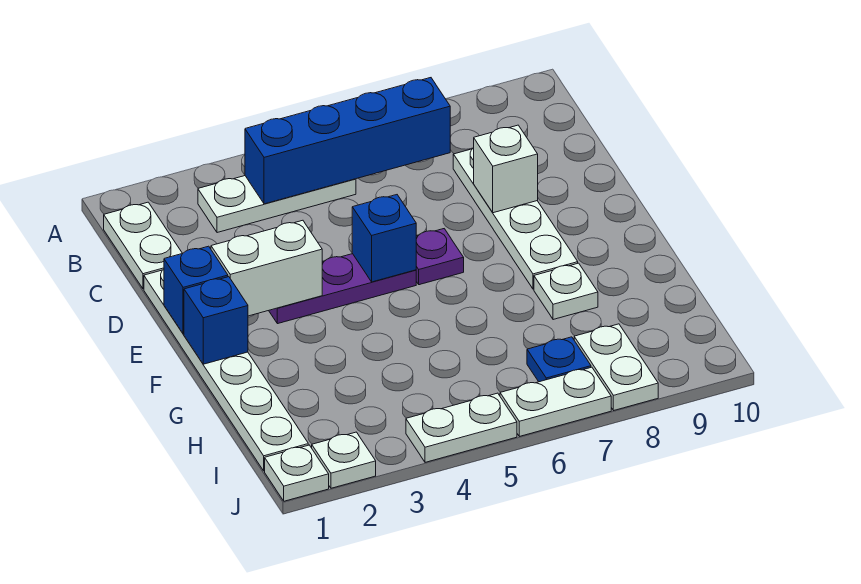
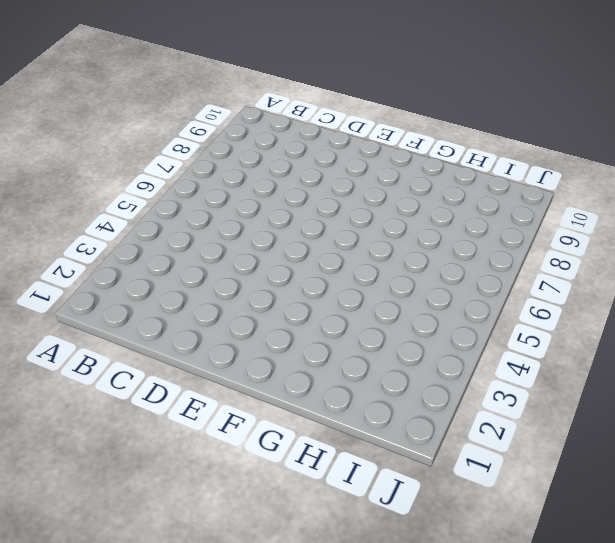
none -> white 1x2 plate [104,202,182,289]
none -> white 1x3 plate [198,176,356,233]
none -> white 1x4 plate [453,148,578,289]

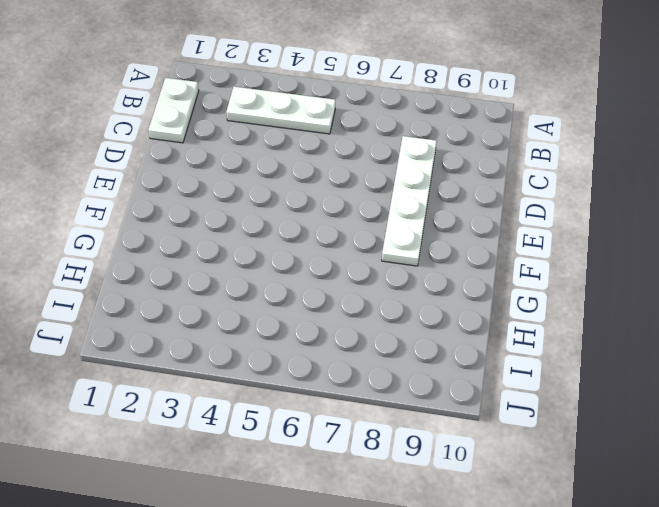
none -> white 1x6 plate [144,270,308,471]
none -> purple 1x3 plate [269,254,416,324]
none -> purple 1x1 plate [416,229,464,285]

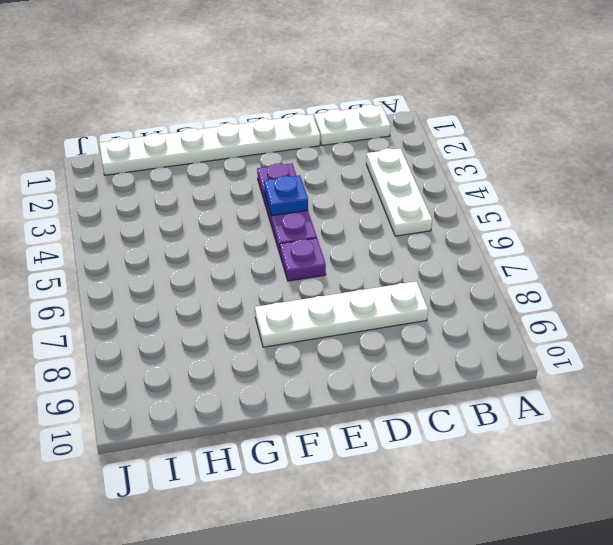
blue 1x1 plate [264,175,308,216] -> blue 1x1 plate moved to [527,337,591,382]
none -> white 1x1 plate [534,263,598,320]
none -> white 1x2 plate [574,324,658,411]
none -> white 1x1 plate [265,445,329,501]

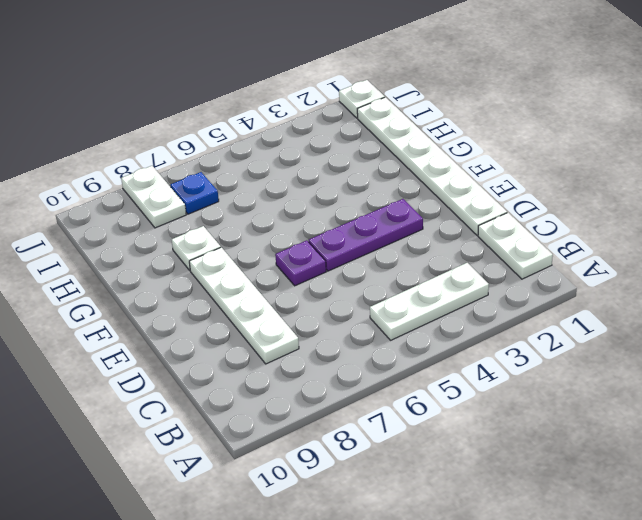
none -> white 1x1 plate [312,432,376,488]
none -> white 1x2 plate [406,393,517,462]
none -> white 1x2 plate [500,367,611,436]

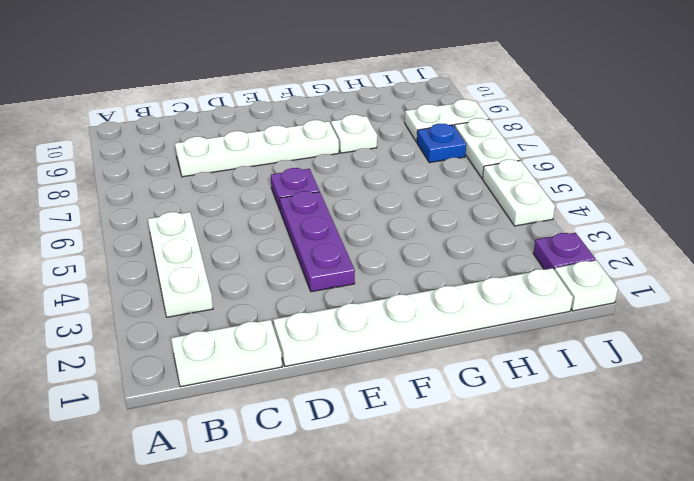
purple 1x1 plate [533,233,595,270] -> white 1x1 plate [312,432,376,488]
none -> blue 1x4 brick [245,78,450,204]
none -> white 1x1 brick [474,125,538,213]
none -> blue 1x1 brick [164,246,228,334]

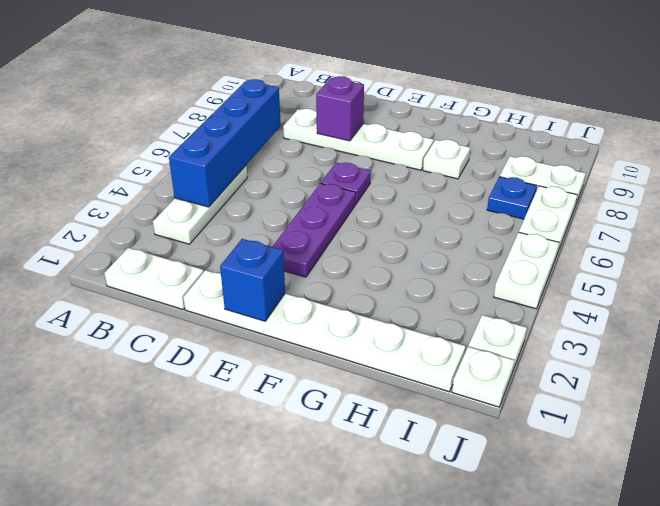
purple 1x1 brick [316,76,364,141] -> white 1x1 brick [474,125,538,213]
none -> white 1x2 brick [211,220,322,316]
none -> blue 1x1 brick [352,195,416,282]
none -> blue 1x1 brick [184,277,248,364]

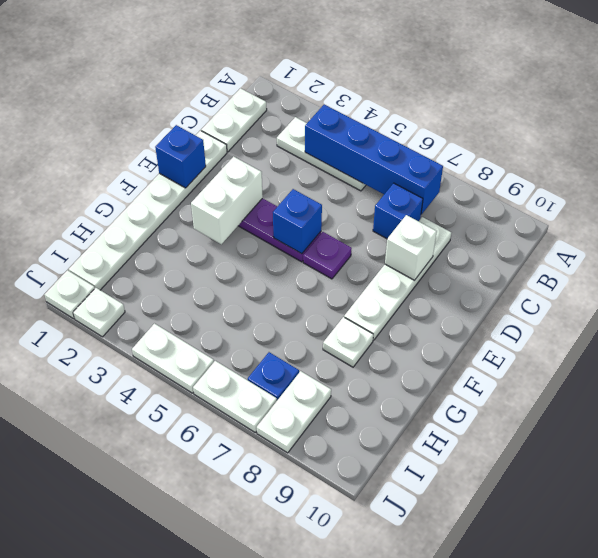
blue 1x1 brick [373,183,423,239] -> blue 1x1 brick moved to [184,277,248,364]
white 1x2 brick [191,157,263,244] -> white 1x2 brick turned to [211,220,322,316]

